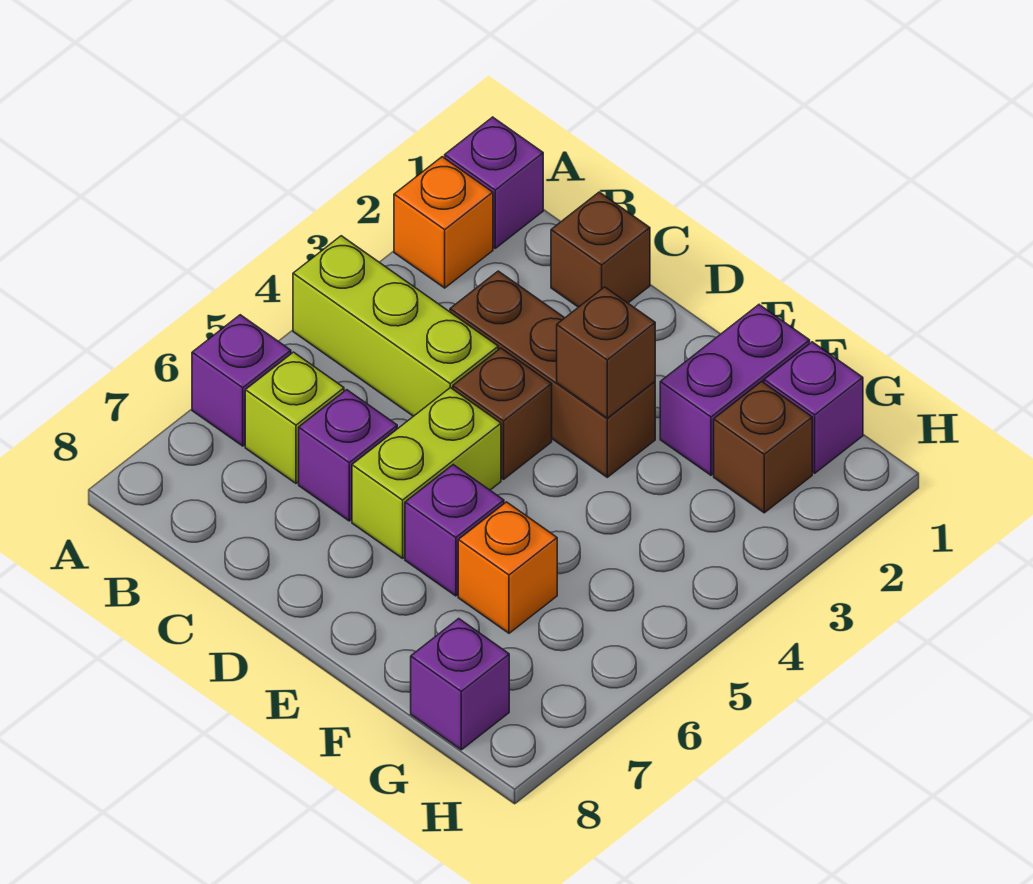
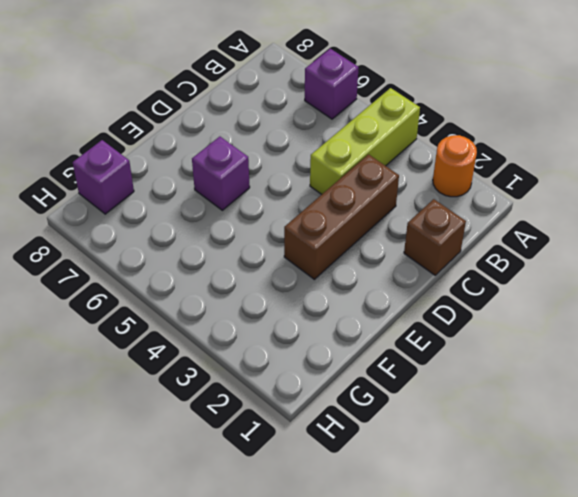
orange 1x1 round brick [433,135,477,197] -> orange 1x1 brick [394,157,493,288]
none -> purple 1x1 brick [445,117,543,248]
none -> lime 1x1 brick [245,352,344,483]
none -> purple 1x1 brick [299,390,397,521]

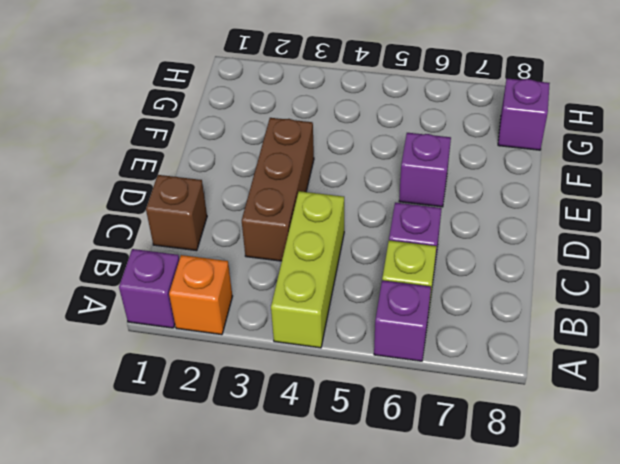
none -> brown 1x1 brick [453,348,552,479]
none -> lime 1x2 brick [352,387,501,558]
none -> purple 1x2 brick [660,305,810,475]

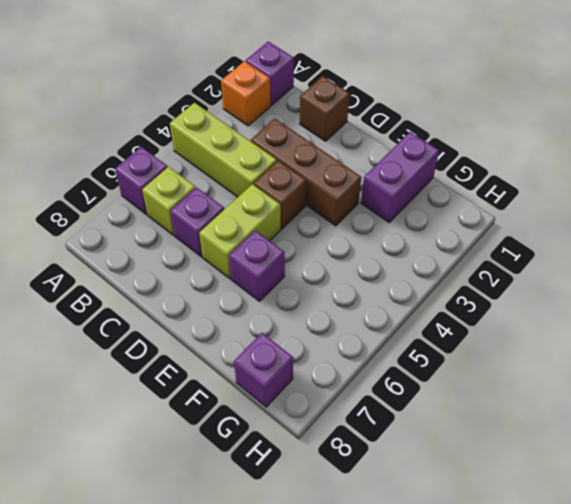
none -> orange 1x1 brick [458,502,557,633]
none -> purple 1x1 brick [764,342,863,473]
none -> brown 1x1 brick [714,381,812,513]

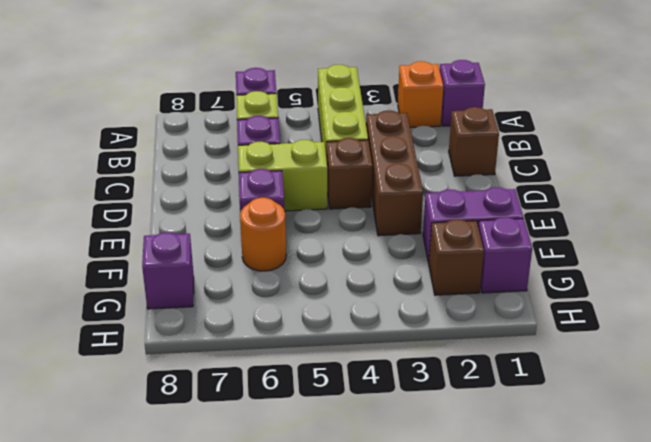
orange 1x1 round brick [240,198,286,271] -> orange 1x1 brick [458,502,557,633]
none -> brown 1x1 brick [557,287,655,418]

